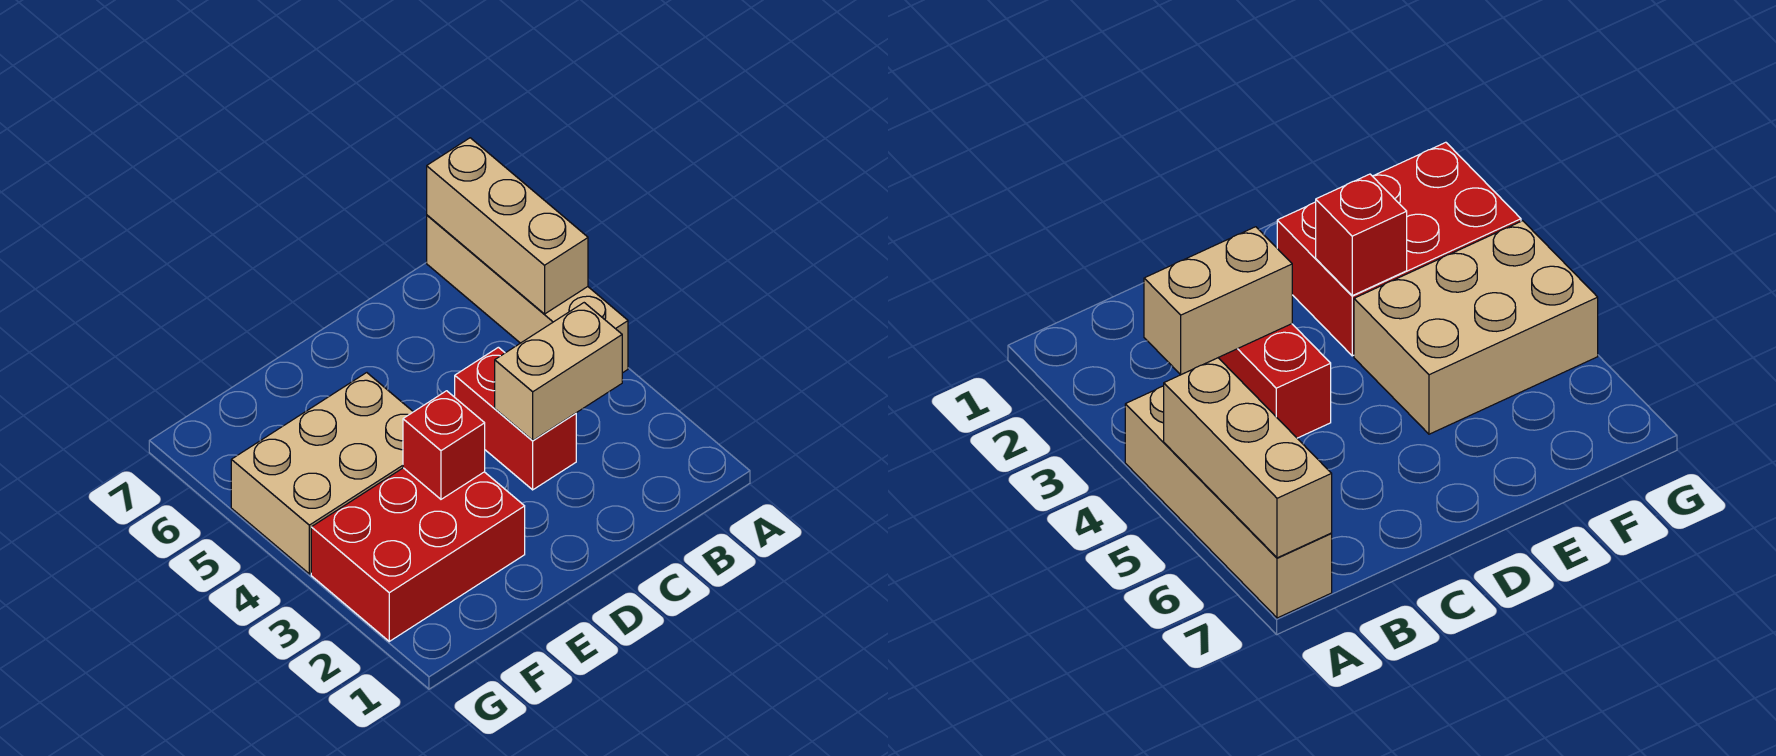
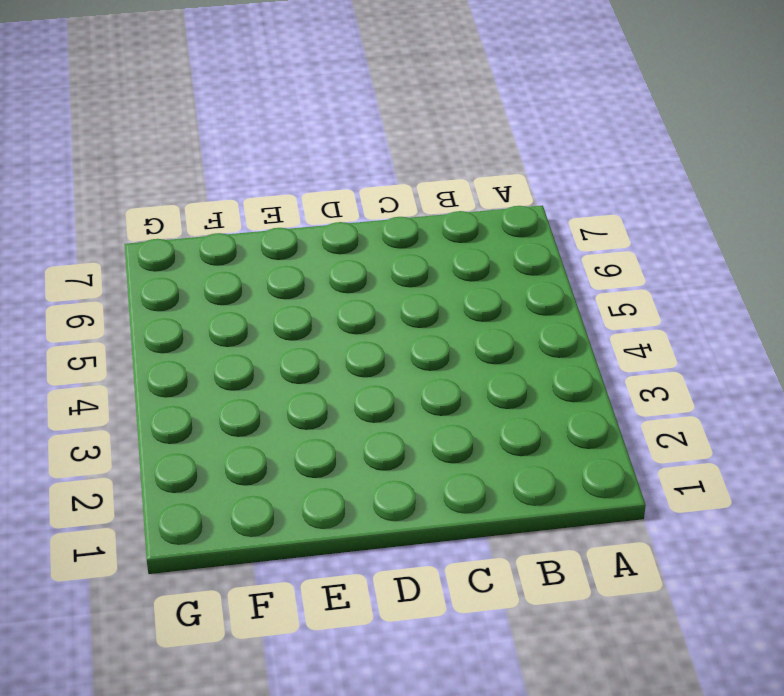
none -> tan 1x4 brick [427,215,628,373]
none -> red 1x2 brick [455,347,576,490]

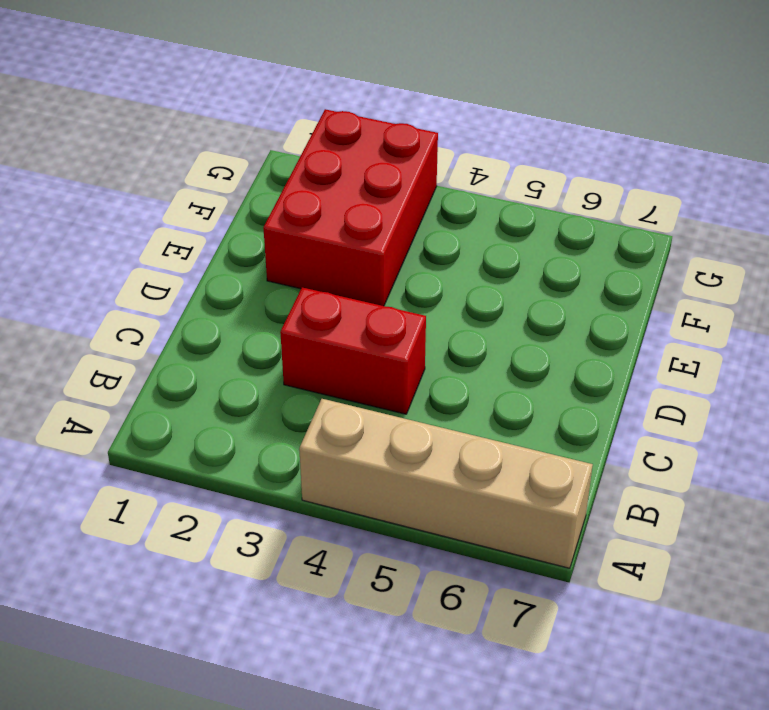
none -> tan 2x3 brick [231,373,413,574]
none -> tan 1x3 brick [427,138,588,314]

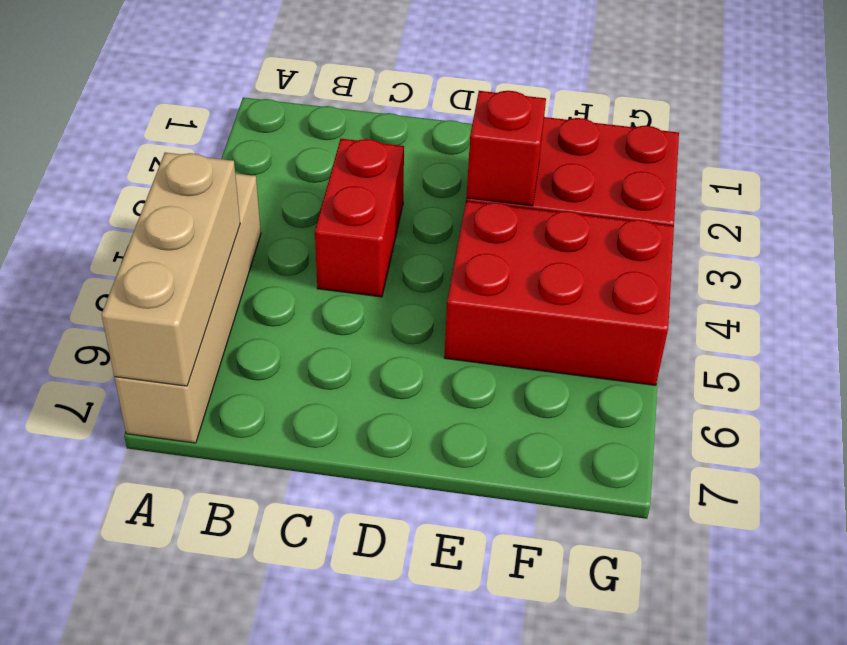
red 2x3 brick [444,201,674,385] -> tan 2x3 brick [231,373,413,574]
none -> tan 1x2 brick [495,303,622,441]

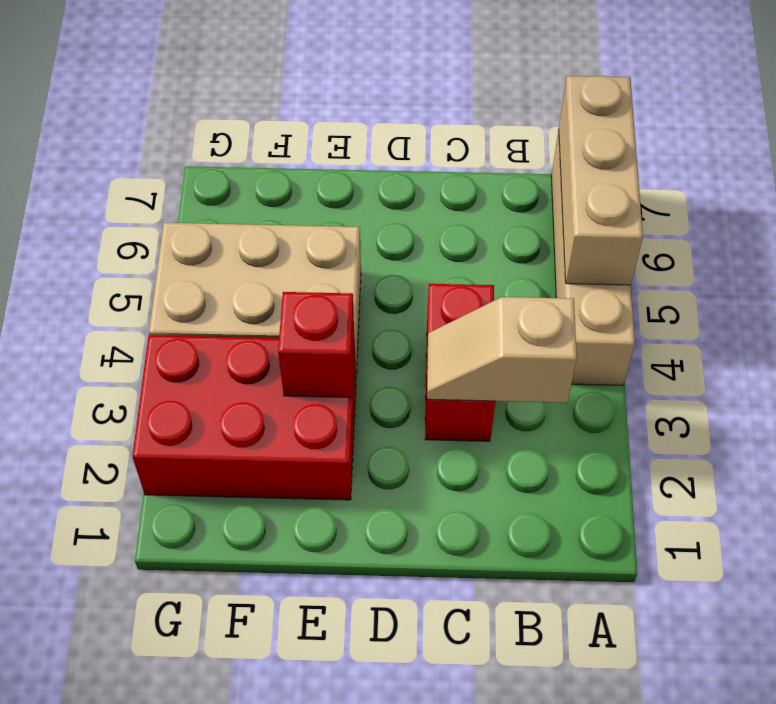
tan 1x2 slope [427,297,577,403] -> tan 1x2 brick [495,303,622,441]

